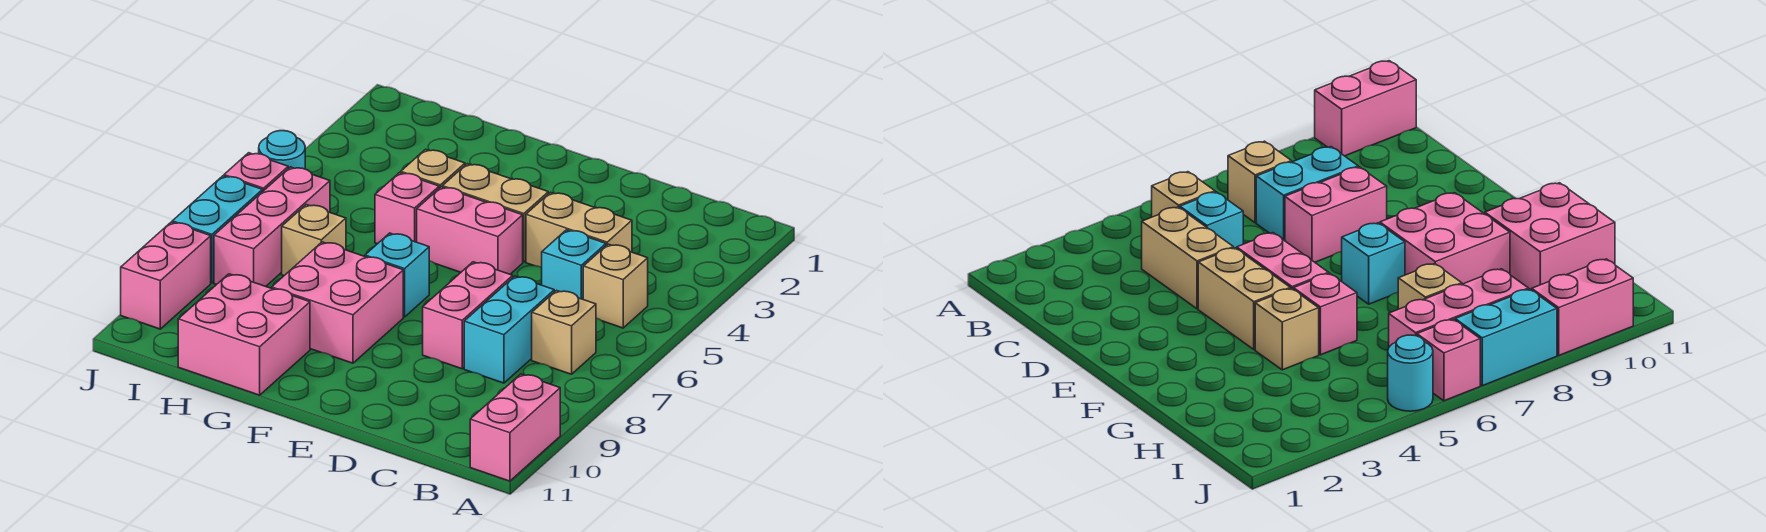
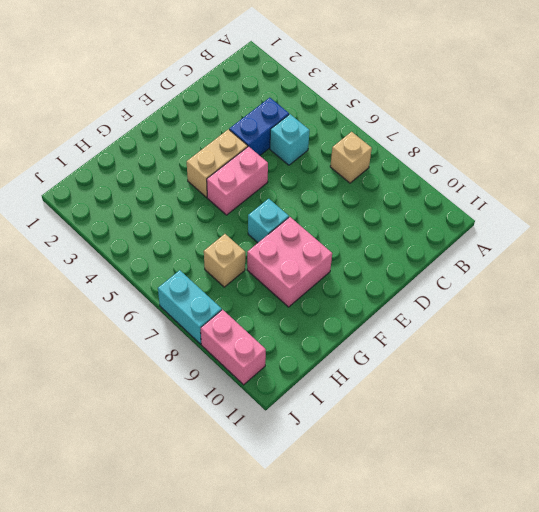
blue 1x2 brick [229,98,289,156] -> tan 1x2 brick [526,192,632,267]
none -> pink 1x2 brick [470,374,560,481]
none -> tan 1x1 brick [583,244,648,328]
none -> cyan 1x2 brick [464,276,554,383]

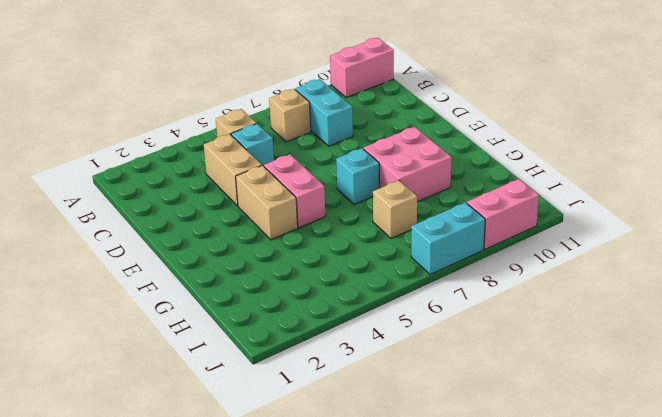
cyan 1x2 brick [295,79,353,146] -> cyan 1x2 brick turned to [464,276,554,383]
none -> pink 1x2 brick [423,262,513,369]
none -> tan 1x1 brick [401,150,465,188]
none -> pink 1x1 brick [375,173,439,244]

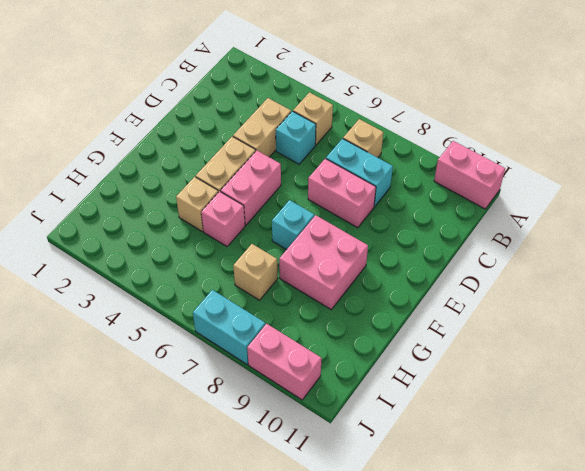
none -> pink 2x2 brick [178,274,310,395]
none -> pink 1x3 brick [214,167,330,286]
none -> cyan 1x1 round brick [259,131,305,169]

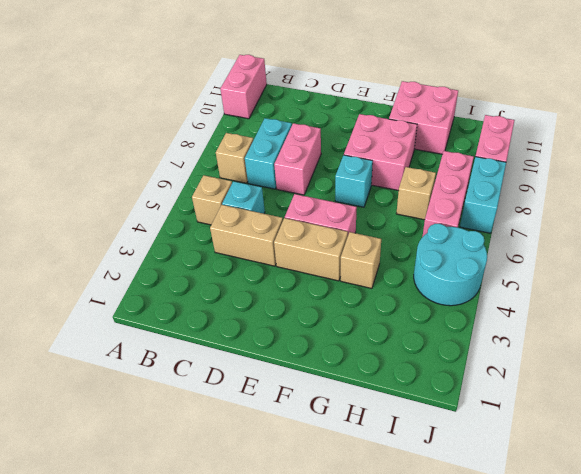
cyan 2x2 round brick [414,224,487,306] -> cyan 1x1 round brick [259,131,305,169]
none -> pink 1x1 brick [375,173,439,244]
none -> pink 1x1 brick [224,153,288,192]

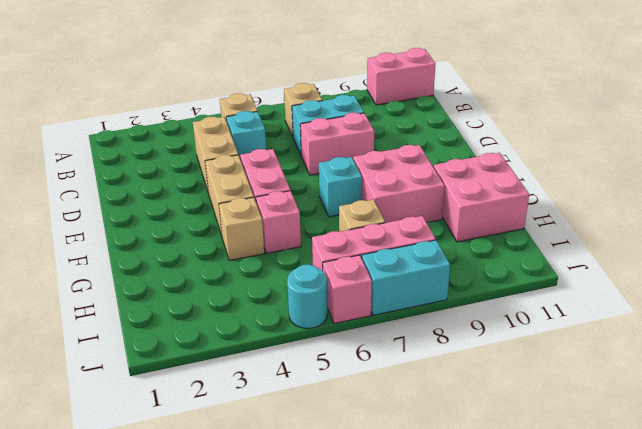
none -> pink 1x2 brick [121,222,211,329]

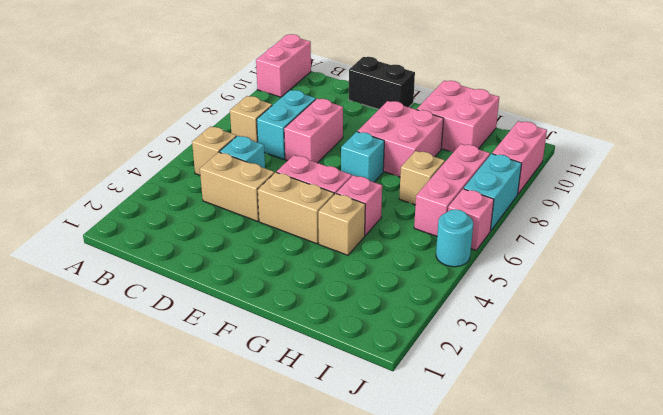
black 1x2 brick [349,57,415,109] -> none

